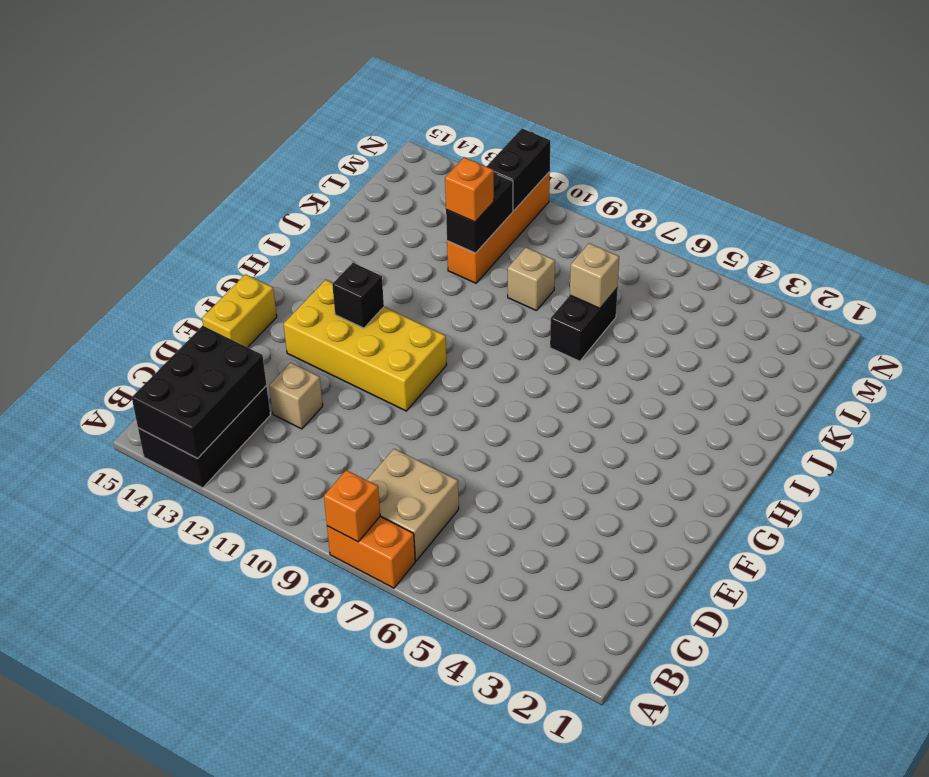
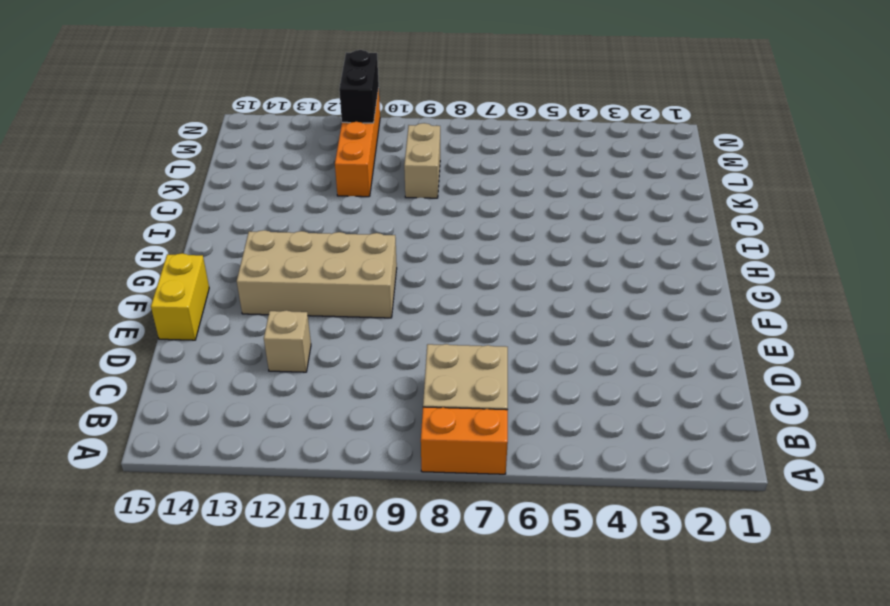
tan 2x4 brick [237,230,397,318] -> yellow 2x4 brick [284,280,447,411]
tan 1x2 brick [404,123,440,198] -> tan 1x1 brick [508,247,555,311]
none -> black 2x3 brick [138,386,270,488]
none -> black 1x2 brick [550,288,618,361]
none -> orange 1x1 brick [324,470,380,542]

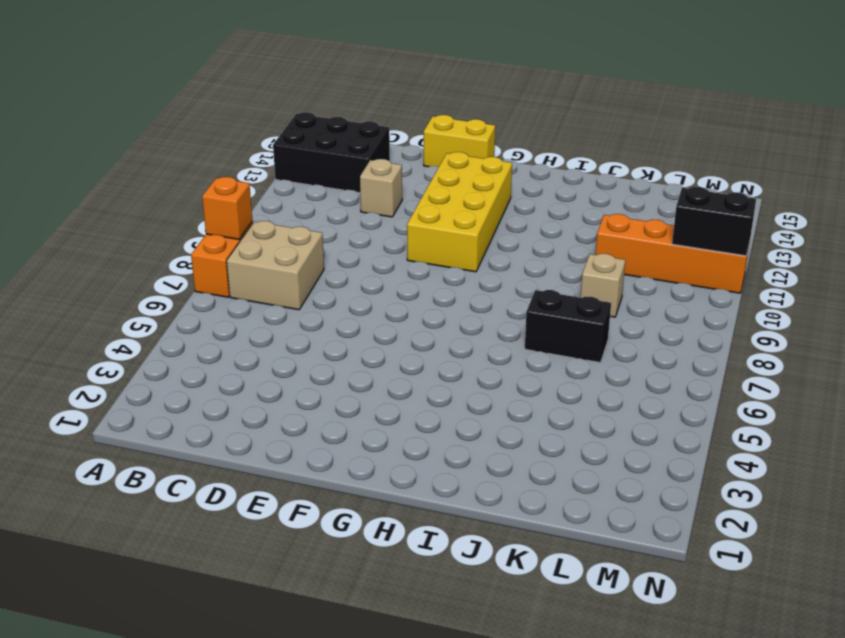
none -> black 2x3 brick [132,326,266,459]
none -> black 1x1 brick [332,263,384,328]
none -> tan 1x1 brick [570,243,619,308]

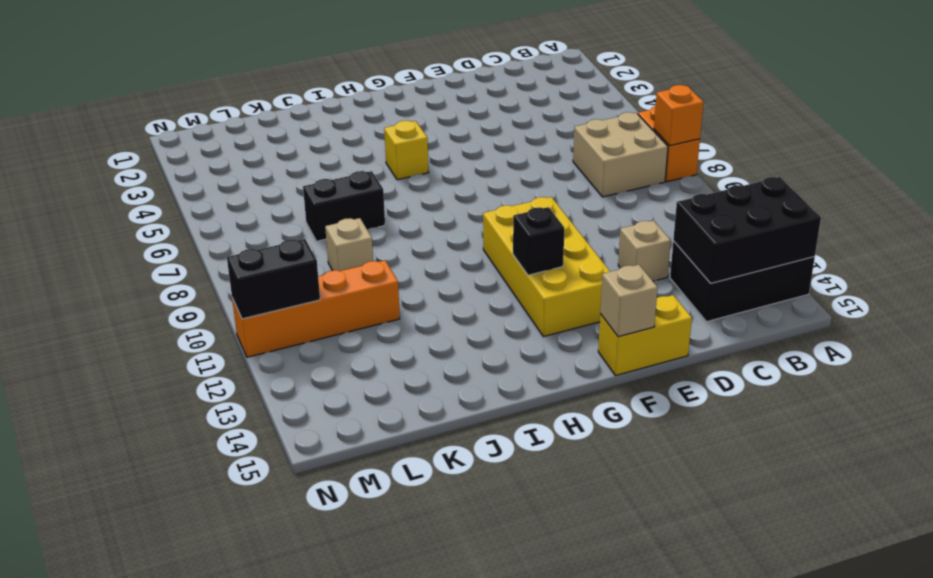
tan 1x1 brick [600,265,658,337] -> tan 1x1 brick moved to [570,243,619,308]
yellow 1x1 brick [384,120,429,180] -> none
none -> black 1x2 brick [446,173,513,253]
none -> orange 1x1 brick [445,157,494,222]

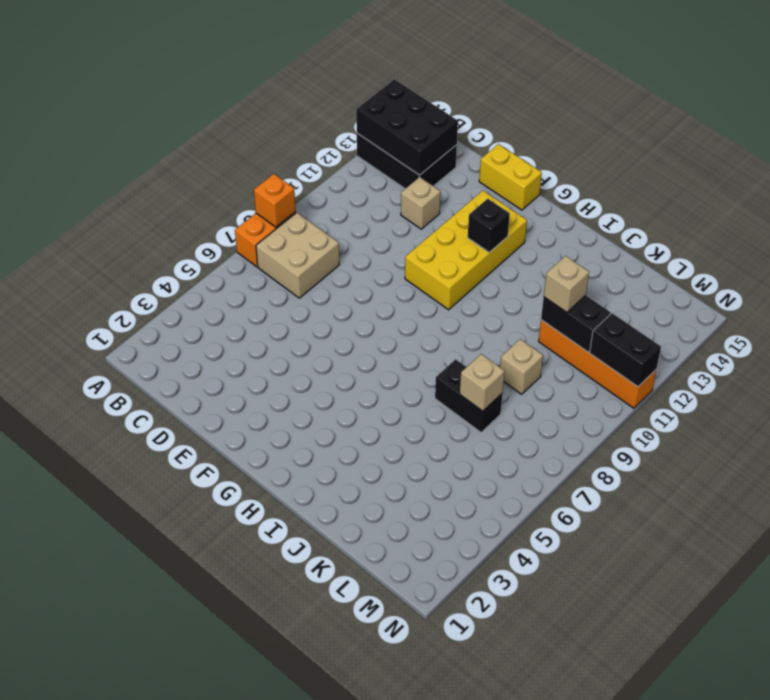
tan 1x1 brick [544,256,589,312] -> orange 1x1 brick [445,157,494,222]

